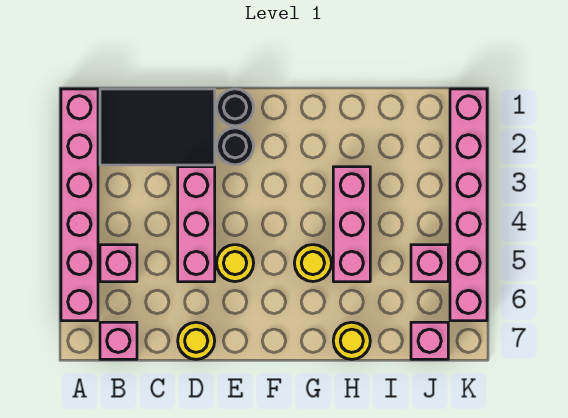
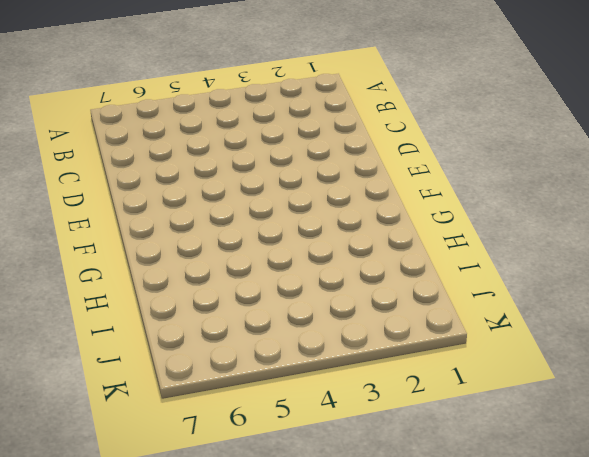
none -> pink 1x6 brick [61,89,98,321]
none -> black 2x3 tile [100,89,215,165]
none -> pink 1x1 brick [100,245,137,282]

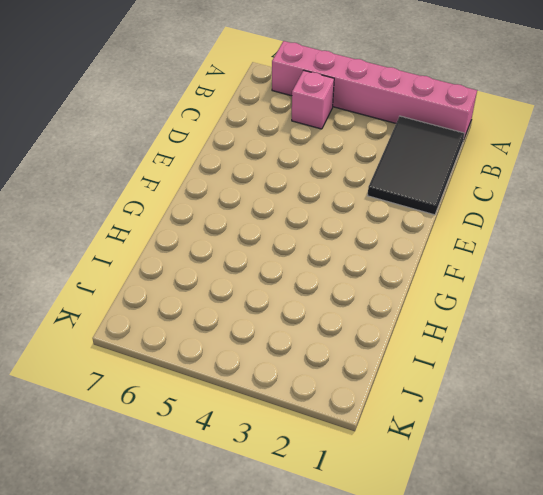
none -> pink 1x1 brick [100,322,137,359]
none -> pink 1x3 brick [178,167,215,282]
none -> yellow 1x1 round brick [178,322,215,359]

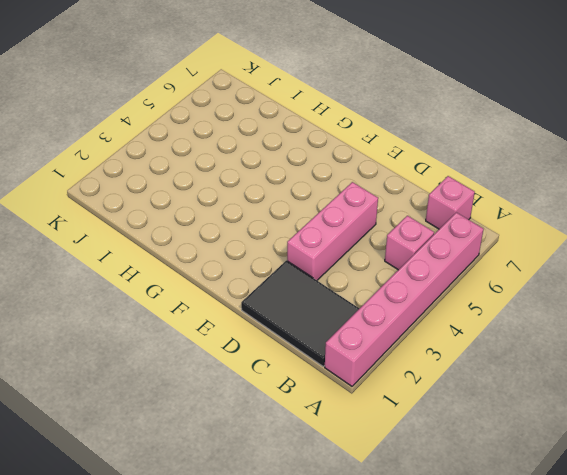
none -> yellow 1x1 round brick [178,322,215,359]
none -> black 1x1 round brick [217,89,254,126]
none -> black 1x1 round brick [217,128,254,165]

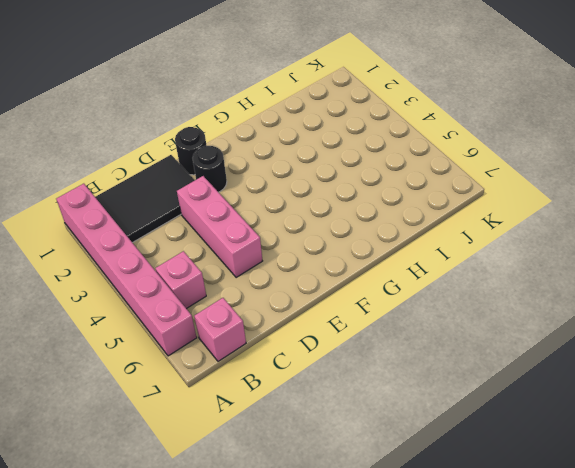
none -> yellow 1x1 round brick [178,322,215,359]
none -> yellow 1x1 round brick [217,245,254,282]
none -> yellow 1x1 round brick [294,245,331,282]

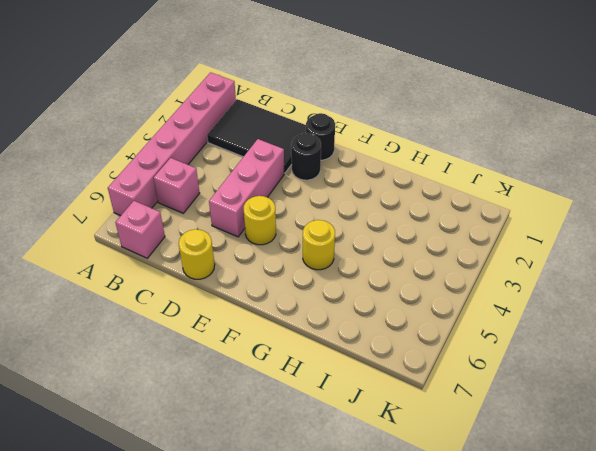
none -> pink 1x3 brick [333,167,370,282]
none -> yellow 1x1 round brick [333,322,370,359]
none -> pink 1x1 brick [411,245,448,282]

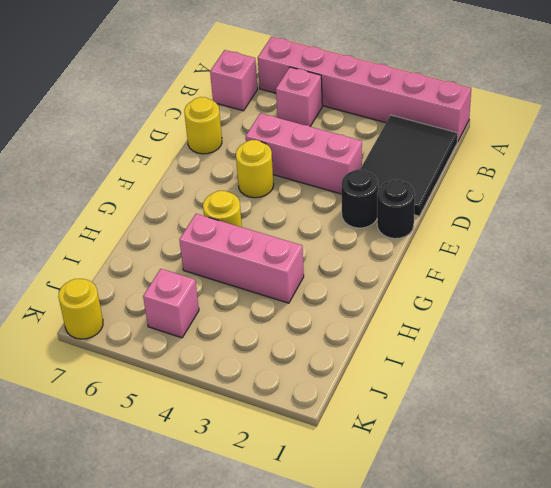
yellow 1x1 round brick [58,279,103,339] -> yellow 1x1 round brick moved to [333,322,370,359]
none -> pink 1x1 brick [411,322,448,359]
none -> pink 1x6 brick [450,89,487,321]

